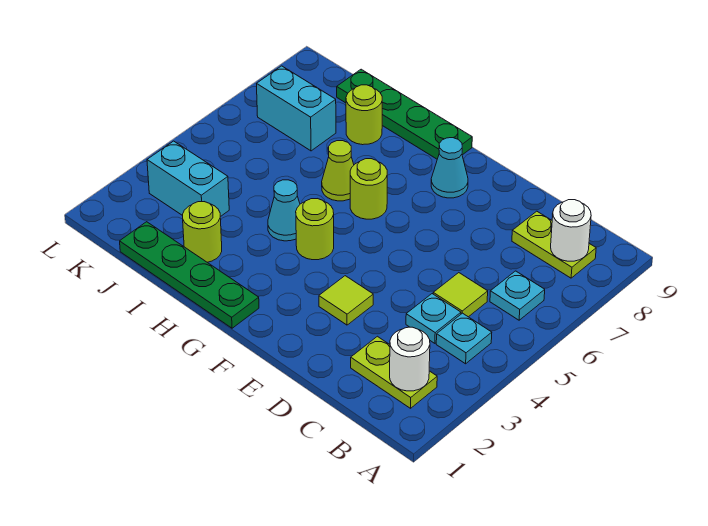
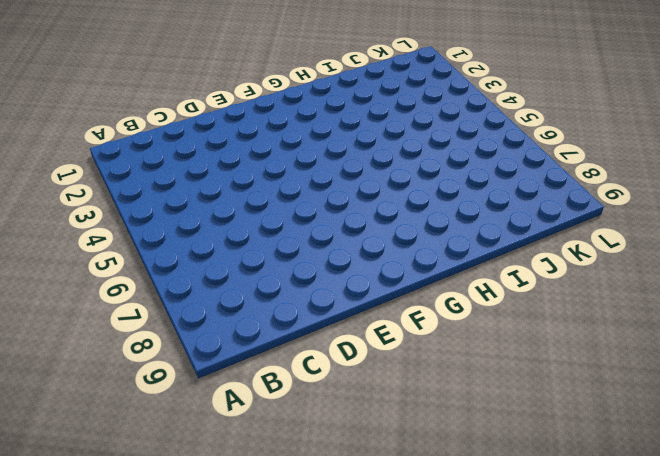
none -> lime 1x2 plate [351,336,437,408]
none -> cyan 1x1 plate [436,313,492,364]
none -> cyan 1x1 plate [490,271,545,320]

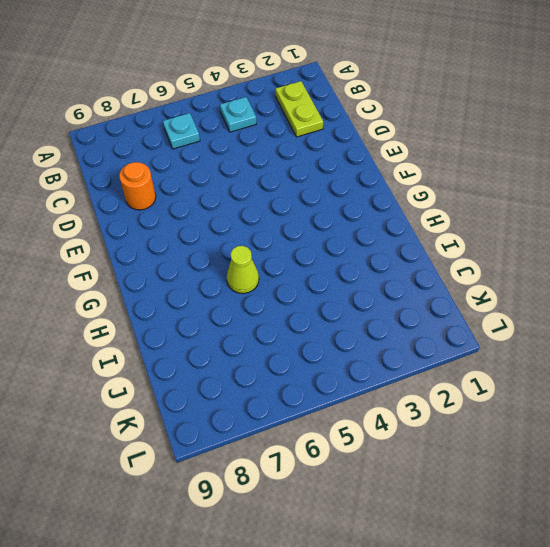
orange 1x1 round brick [119,162,156,210] -> none
none -> lime 1x2 plate [512,211,596,278]
none -> cyan 1x1 plate [406,294,461,343]
none -> lime 1x1 tile [433,273,488,317]

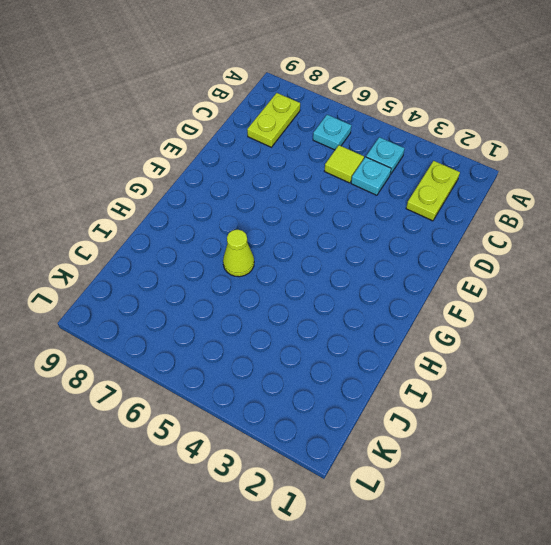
none -> lime 1x1 tile [319,276,373,325]
none -> cyan 1x1 cone [431,138,468,198]
none -> green 1x4 plate [120,222,259,328]

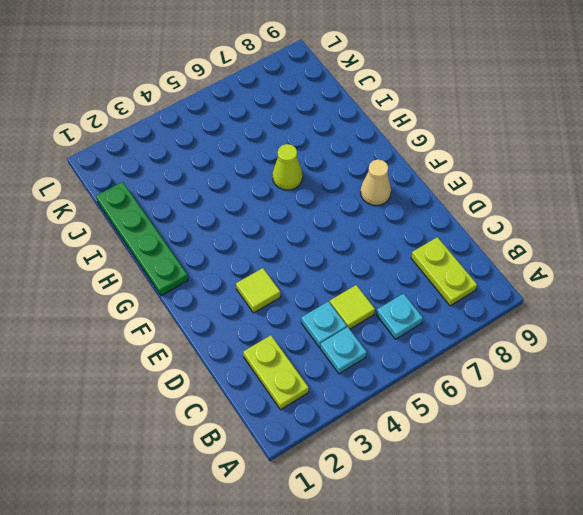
tan 1x1 cone [361,159,391,205] -> cyan 1x1 cone [431,138,468,198]
none -> lime 1x1 round brick [296,199,334,260]
none -> lime 1x1 round brick [350,159,387,219]
none -> green 1x4 plate [337,69,472,159]

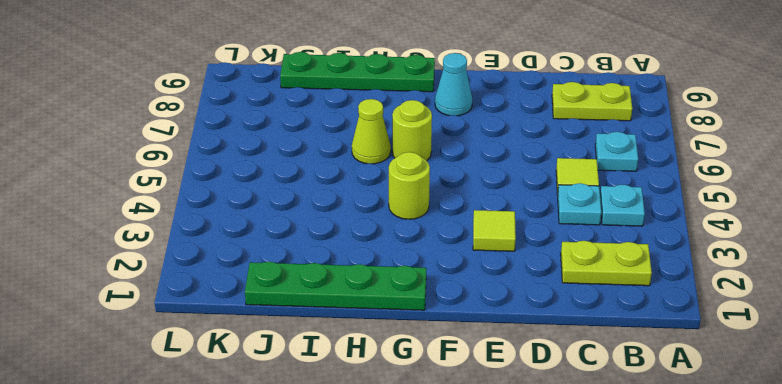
none -> cyan 1x1 cone [268,180,300,241]
none -> lime 1x1 round brick [183,202,222,262]
none -> lime 1x1 round brick [346,85,382,145]

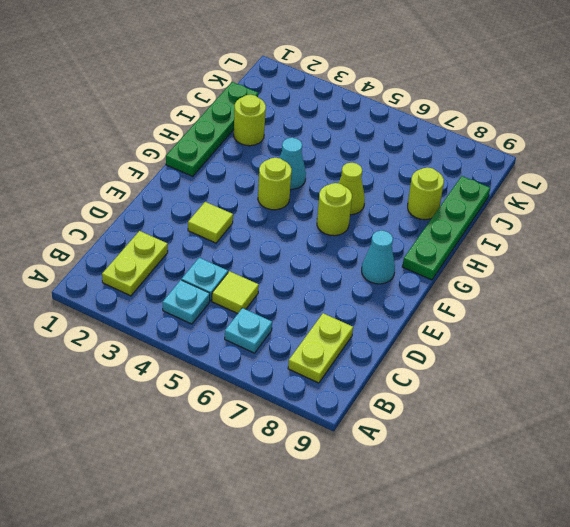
none -> cyan 1x2 brick [147,141,229,217]
none -> cyan 1x2 brick [257,66,336,151]
none -> white 1x1 round brick [390,327,430,391]

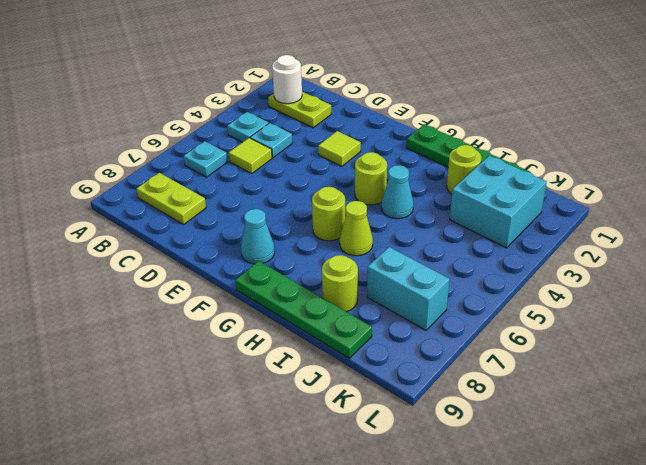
cyan 2x2 brick [450,156,547,248] -> cyan 1x2 brick [147,141,229,217]
none -> white 1x1 round brick [551,200,591,261]

